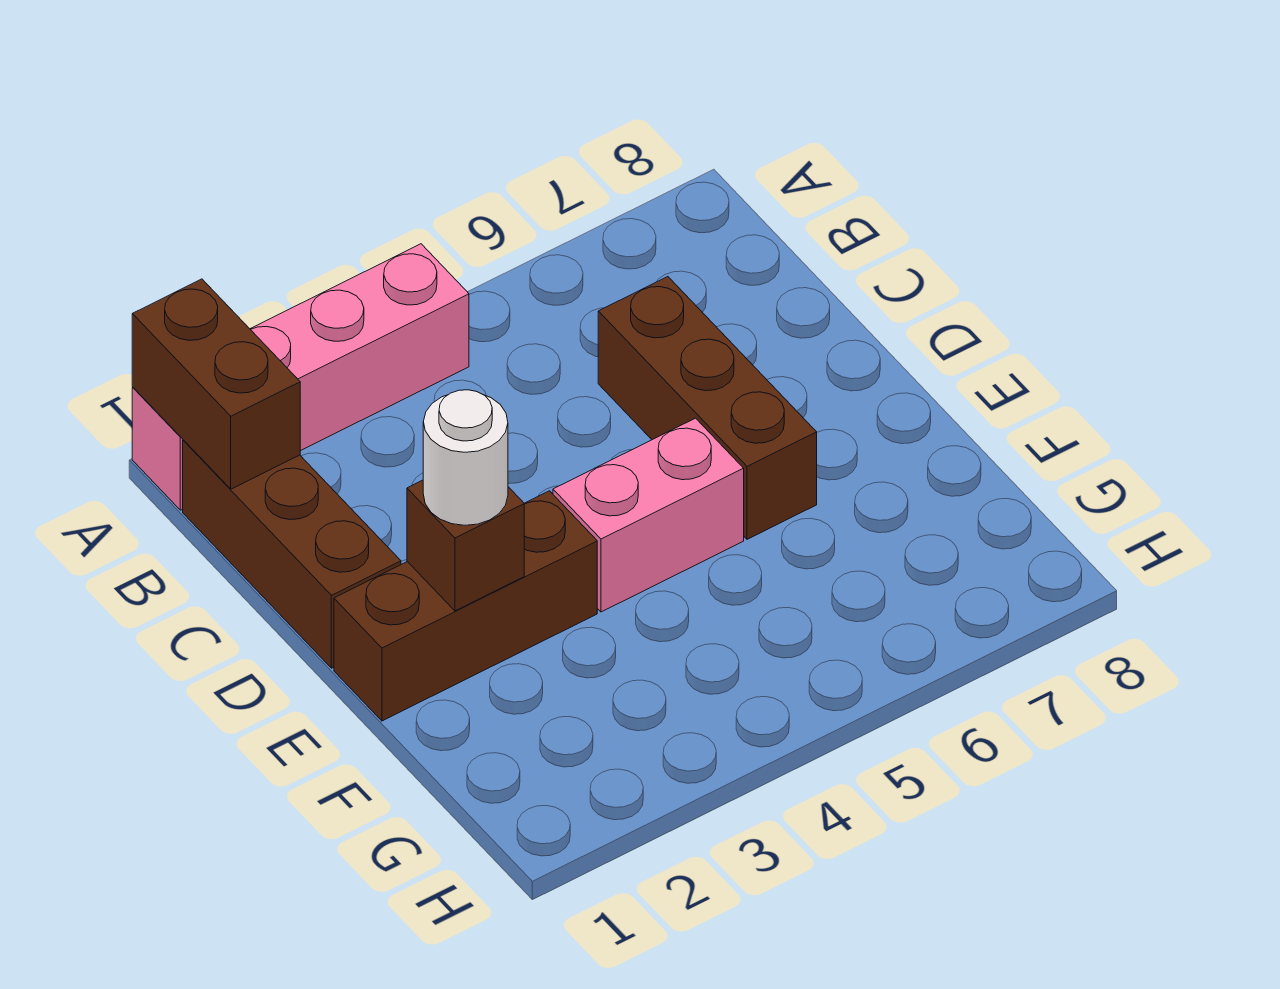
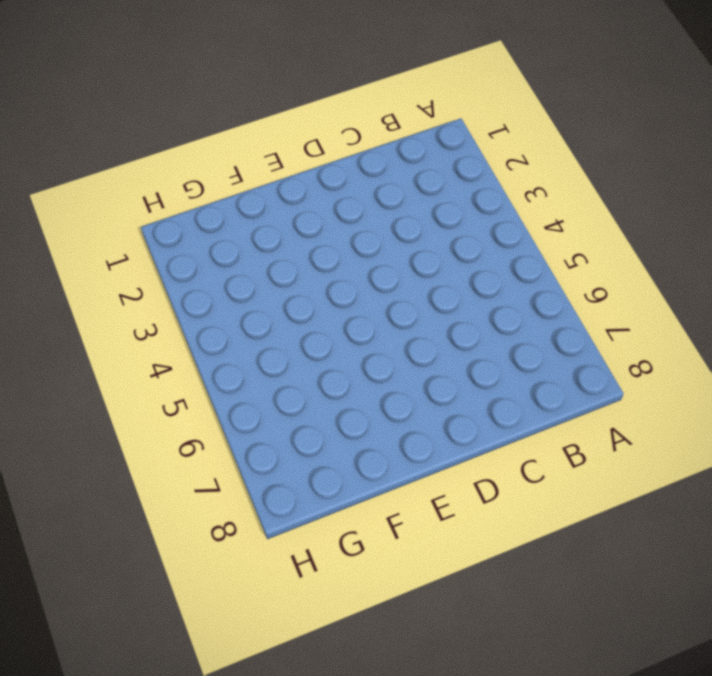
none -> pink 1x4 brick [132,244,469,510]
none -> brown 1x3 brick [183,440,401,668]

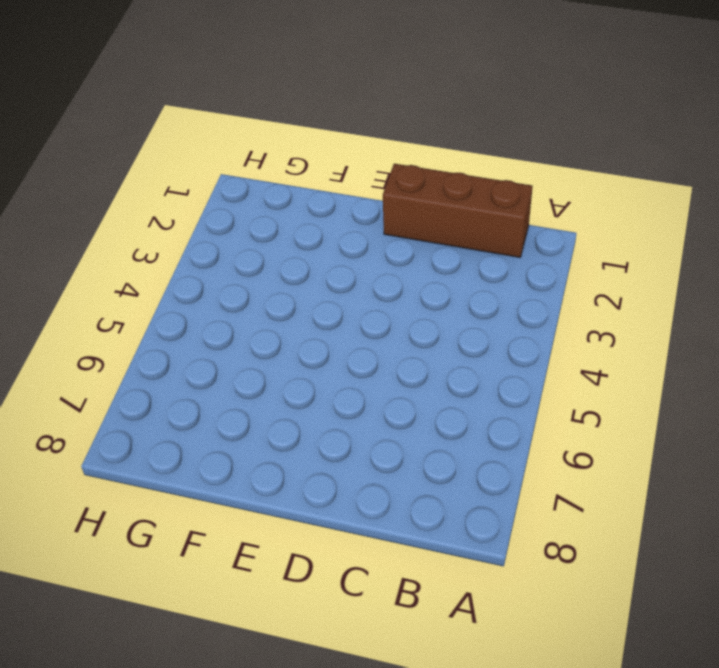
none -> pink 1x4 brick [132,244,469,510]
none -> brown 1x3 brick [598,277,817,539]

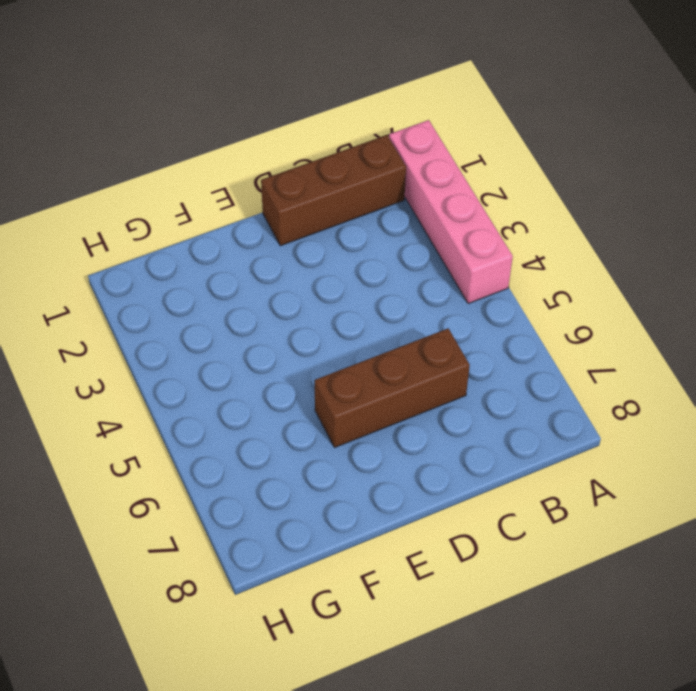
none -> brown 1x3 brick [334,491,597,721]
none -> pink 1x2 brick [553,418,744,612]

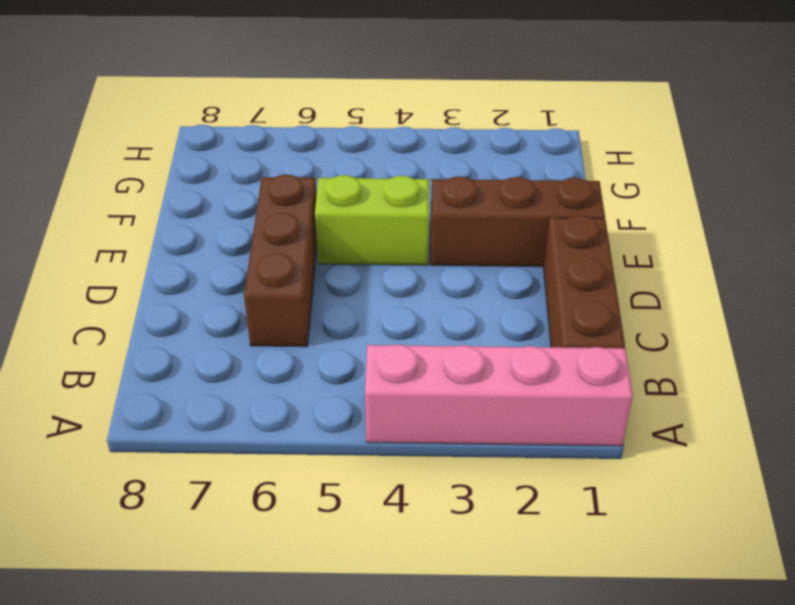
lime 1x2 brick [315,175,429,265] -> pink 1x2 brick [553,418,744,612]
none -> brown 1x2 brick [132,279,300,489]
none -> brown 1x1 brick [407,480,524,611]

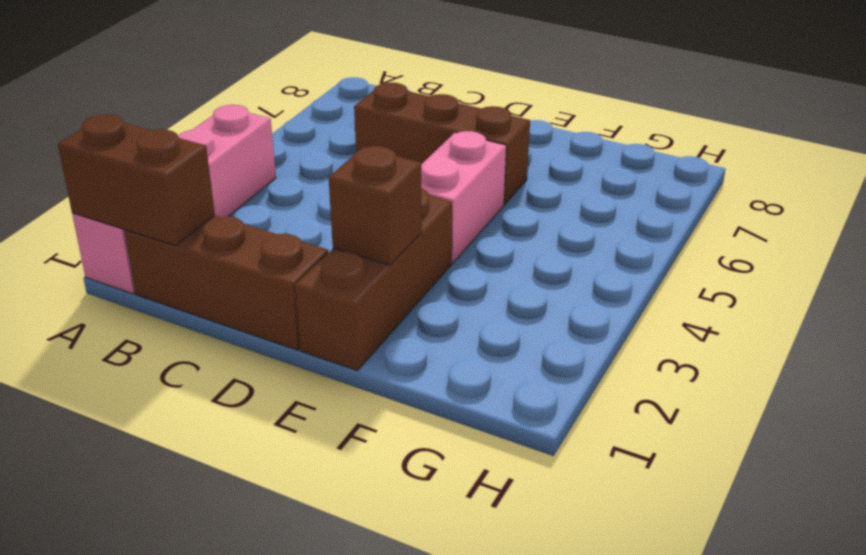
none -> white 1x1 round brick [423,390,508,525]

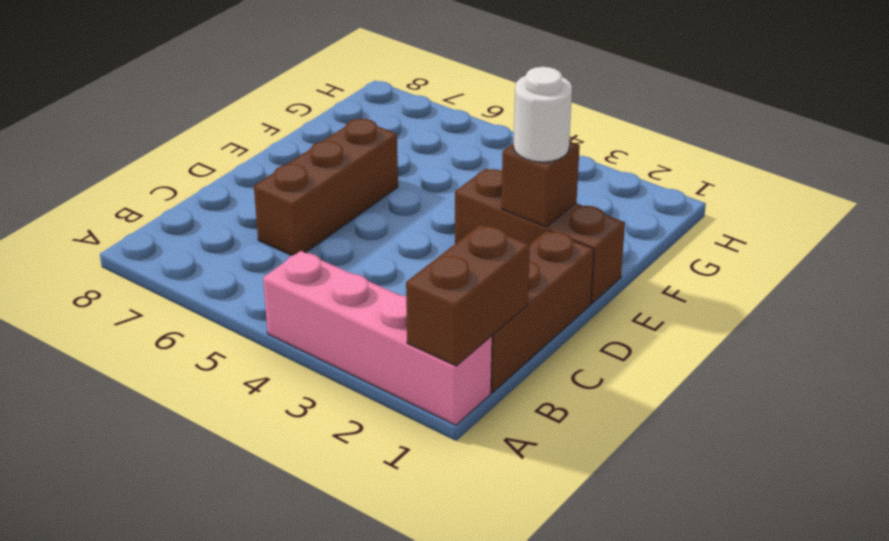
none -> pink 1x2 brick [553,418,744,612]

